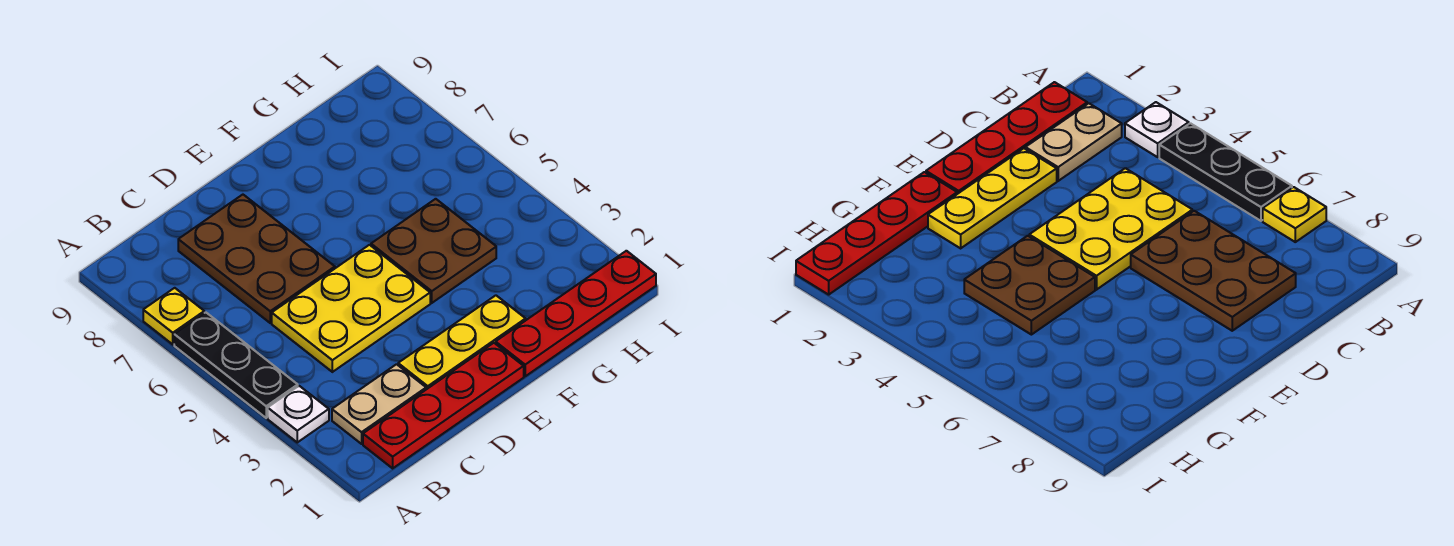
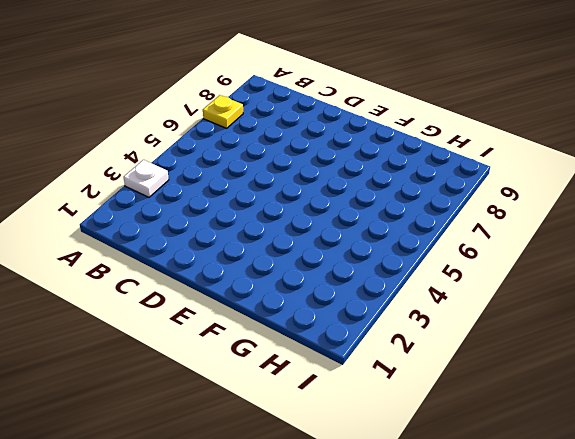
none -> black 1x3 plate [174,312,298,418]
none -> red 1x4 plate [363,343,524,468]

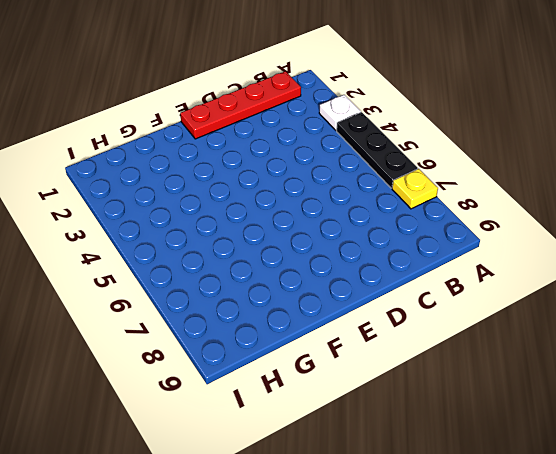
none -> tan 1x2 plate [332,364,426,444]
none -> yellow 2x3 plate [272,245,430,372]

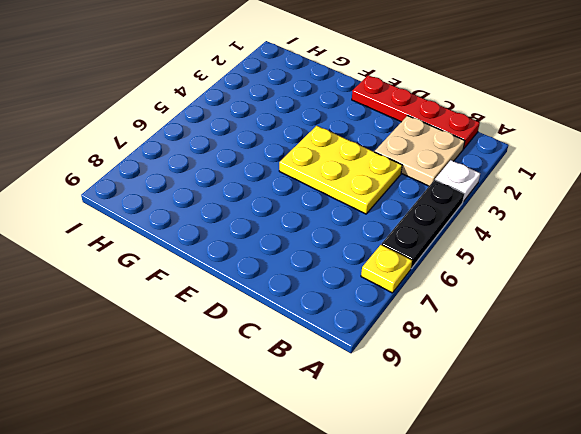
tan 2x2 plate [375,116,465,186] -> tan 1x2 plate [332,364,426,444]
none -> brown 2x3 plate [178,195,335,323]
none -> yellow 1x3 plate [398,295,526,389]

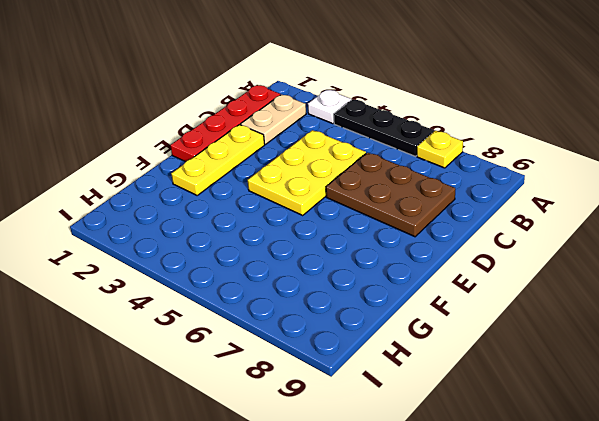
none -> red 1x4 plate [496,251,656,376]
none -> brown 2x2 plate [371,199,496,303]

